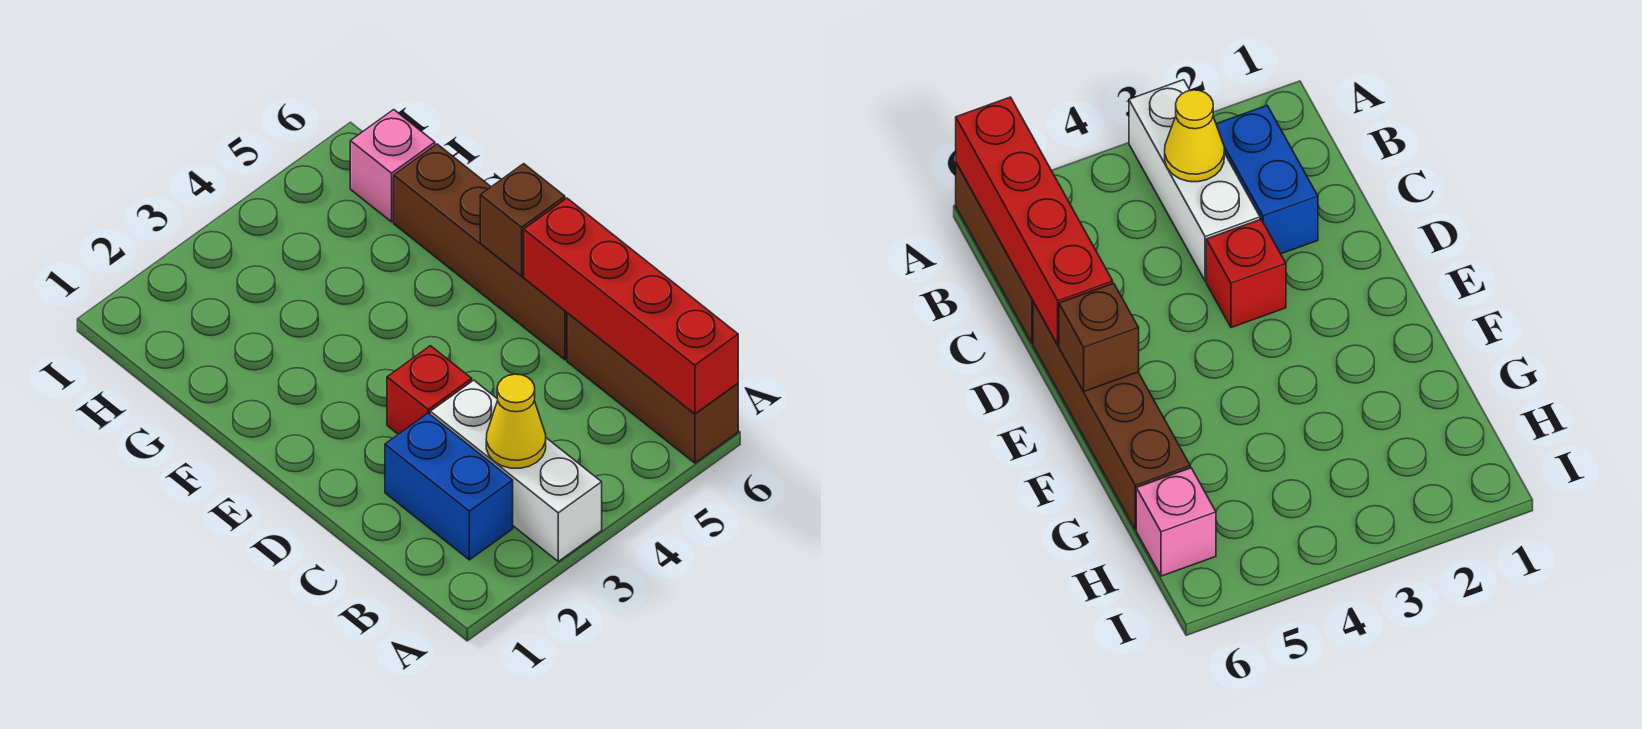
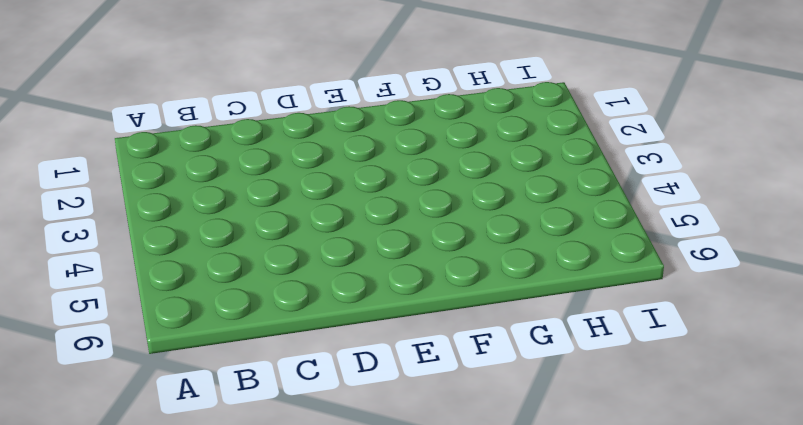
none -> white 1x3 brick [430,380,602,561]
none -> brown 1x3 brick [567,313,738,463]

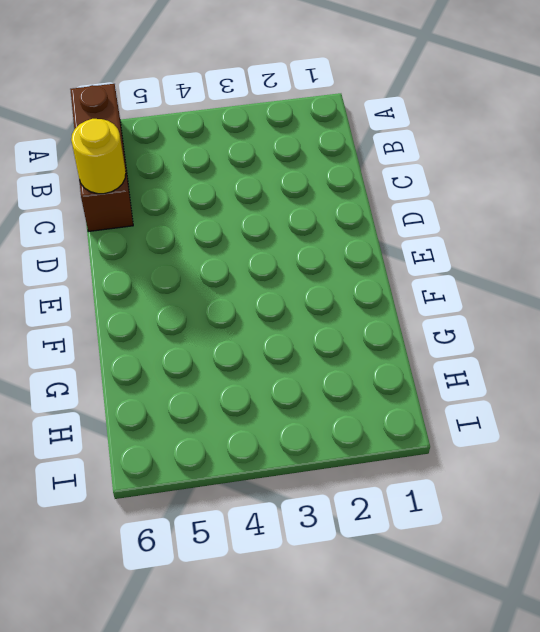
yellow 1x1 round brick [71,119,126,194] -> red 1x4 brick [524,198,738,414]
none -> white 1x3 brick [430,380,602,561]
none -> blue 1x2 brick [385,413,513,560]

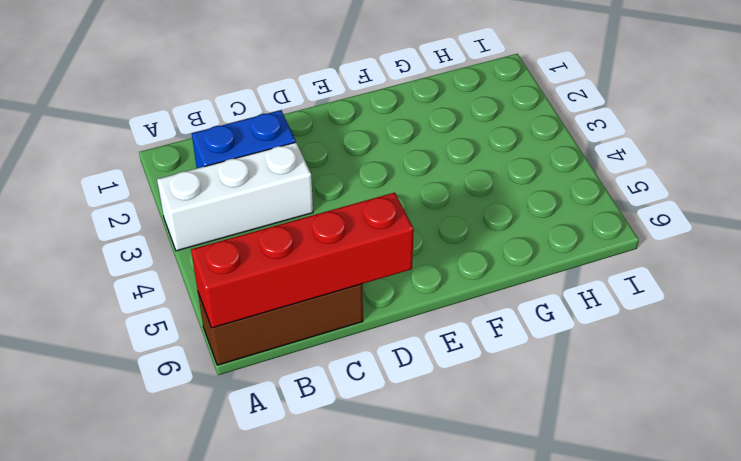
none -> red 1x1 brick [387,346,472,434]
none -> brown 1x4 brick [394,144,567,360]

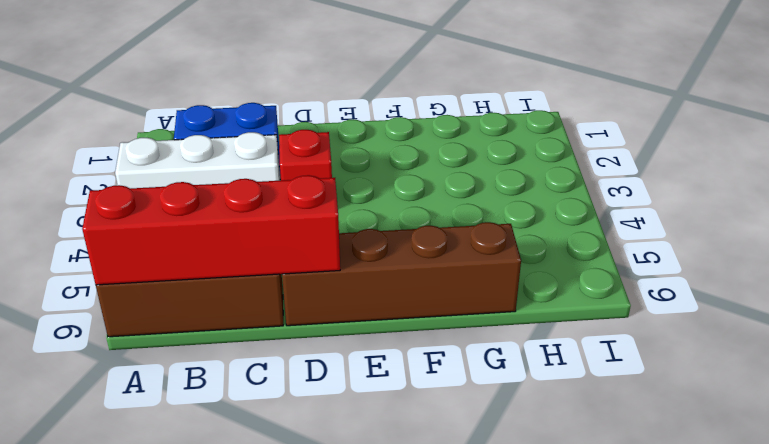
none -> pink 1x1 brick [350,110,435,222]
none -> yellow 1x1 cone [486,374,546,468]

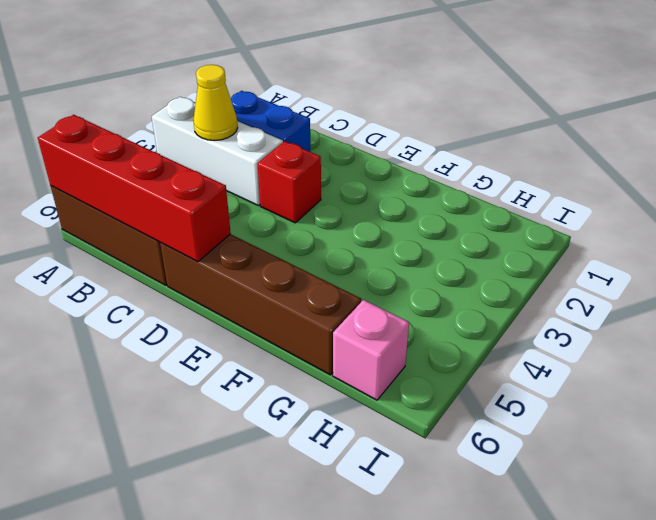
none -> brown 1x1 brick [480,164,565,276]

